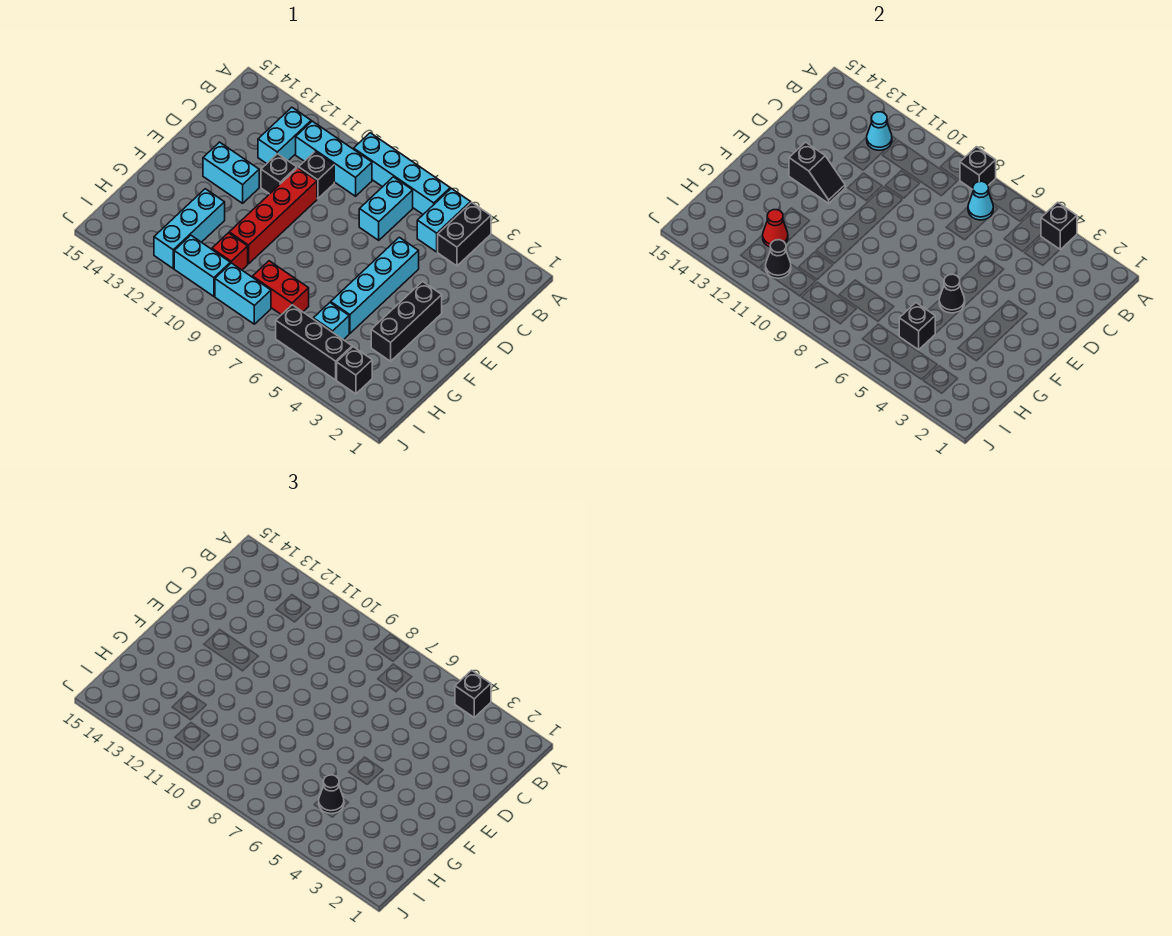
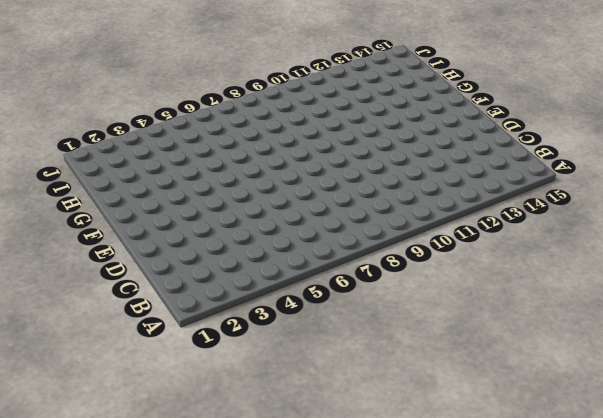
none -> black 1x2 brick [438,202,491,266]
none -> cyan 1x2 brick [417,188,471,252]
none -> cyan 1x4 brick [354,133,450,214]
none -> cyan 1x2 brick [359,177,413,240]

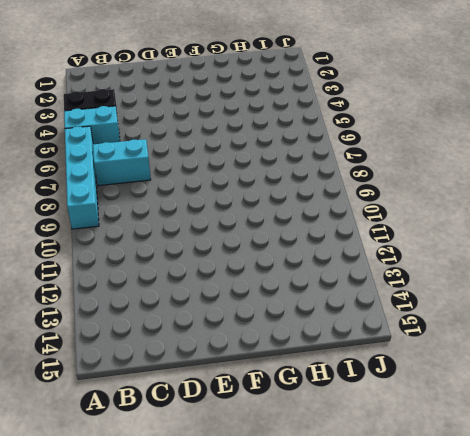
none -> cyan 1x3 brick [296,121,372,196]
none -> cyan 1x2 brick [258,107,311,164]
none -> black 1x1 brick [299,152,334,199]
none -> cyan 1x4 brick [331,237,419,333]

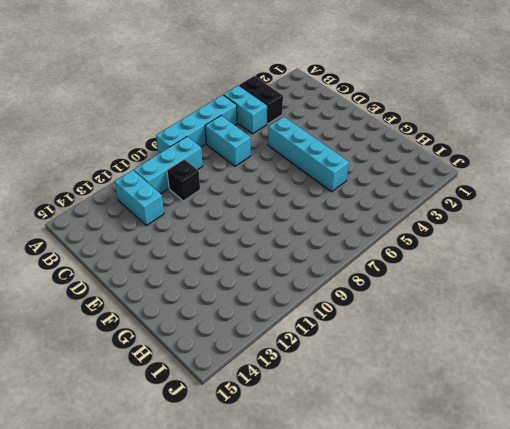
none -> red 1x4 brick [229,168,317,264]
none -> black 1x1 brick [261,154,297,194]
none -> black 1x3 brick [371,282,442,361]
none -> cyan 1x2 brick [203,142,259,203]

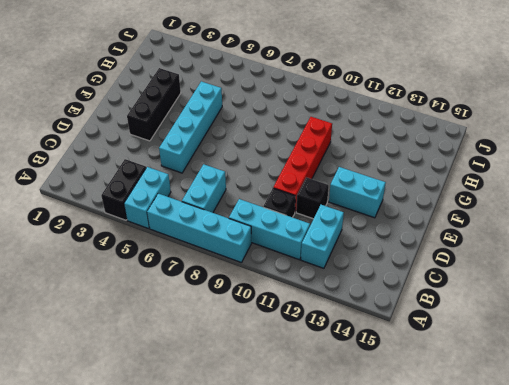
none -> cyan 1x3 brick [154,189,225,268]
none -> cyan 1x1 brick [313,303,349,340]
none -> red 1x2 brick [252,261,309,315]
none -> red 1x1 brick [212,233,248,270]

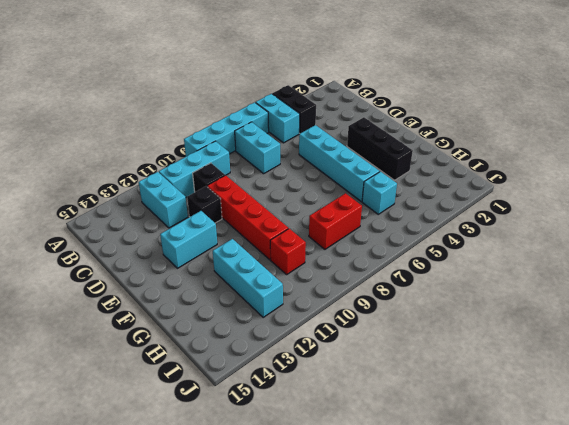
none -> black 1x1 brick [337,347,372,394]
none -> black 1x3 brick [276,305,352,380]
none -> cyan 1x2 brick [215,263,271,324]
none -> cyan 1x2 brick [174,235,230,296]

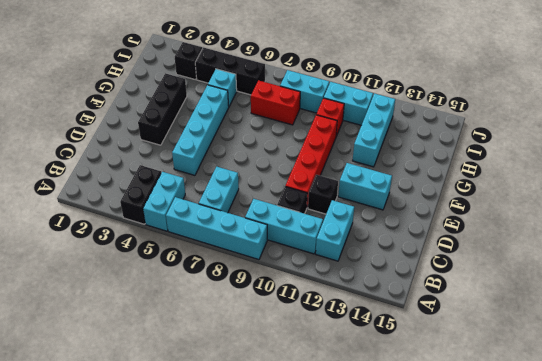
none -> black 1x1 brick [1041,202,1077,249]
none -> black 1x1 brick [960,147,996,190]
none -> cyan 1x1 cone [968,181,993,220]
none -> cyan 1x1 cone [867,112,892,150]

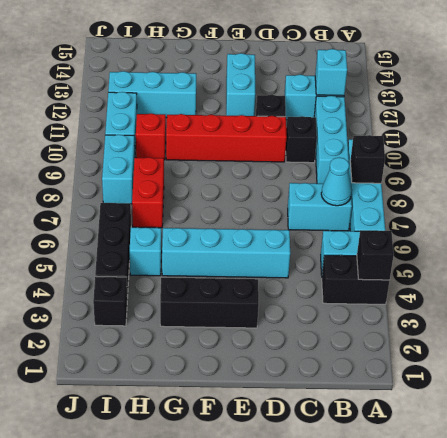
cyan 1x1 brick [315,49,347,96] -> cyan 1x1 cone [867,112,892,150]
none -> black 1x2 slope [789,142,845,203]
none -> black 1x1 cone [939,274,965,313]
none -> black 1x1 brick [899,303,935,350]
none -> red 1x1 cone [763,210,788,247]

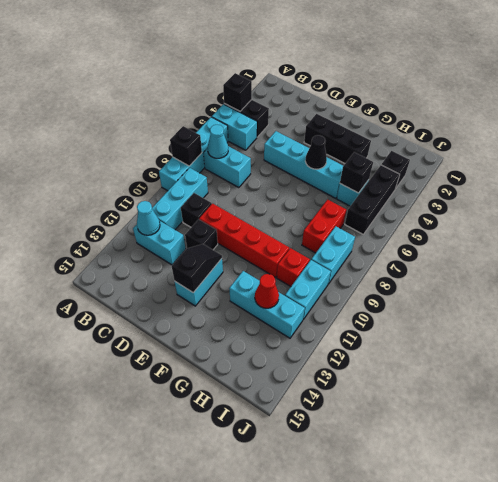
none -> black 1x1 cone [766,240,791,278]
none -> black 1x1 brick [455,670,491,717]
none -> black 1x1 cone [319,775,344,814]

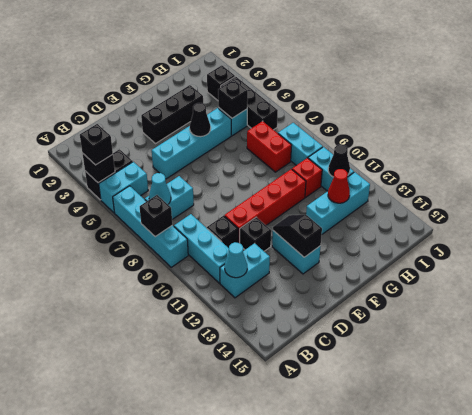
none -> black 1x1 cone [319,775,344,814]

